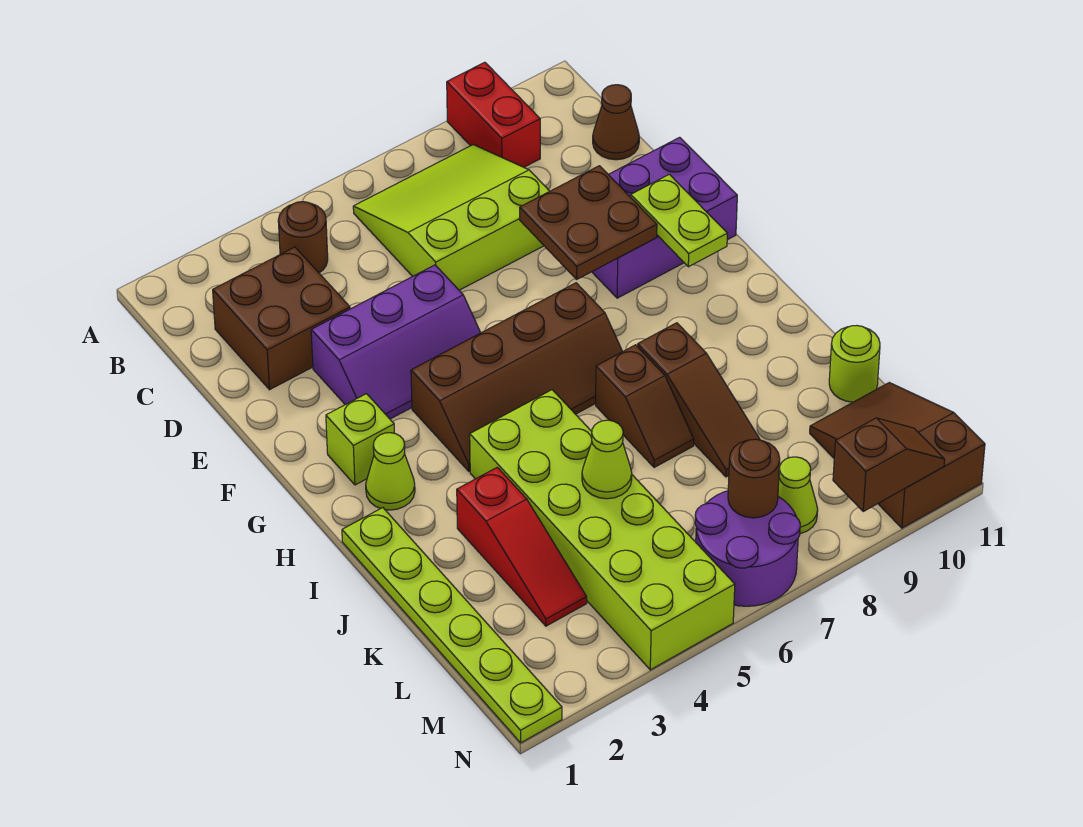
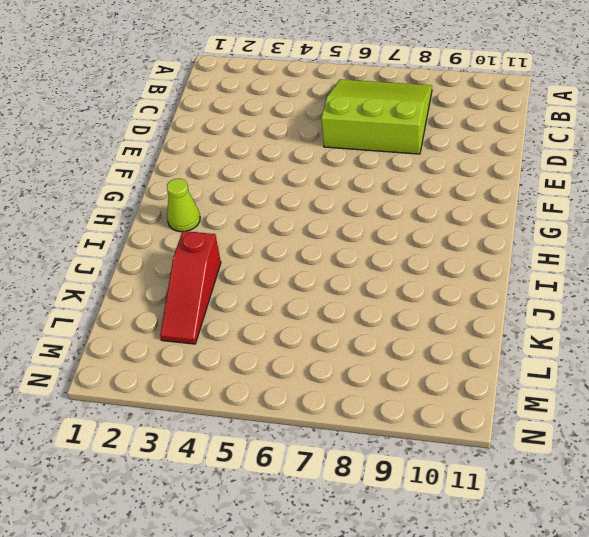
none -> red 1x2 brick [447,62,540,167]
none -> brown 1x1 round brick [278,202,328,273]
none -> brown 2x2 brick [213,247,350,390]

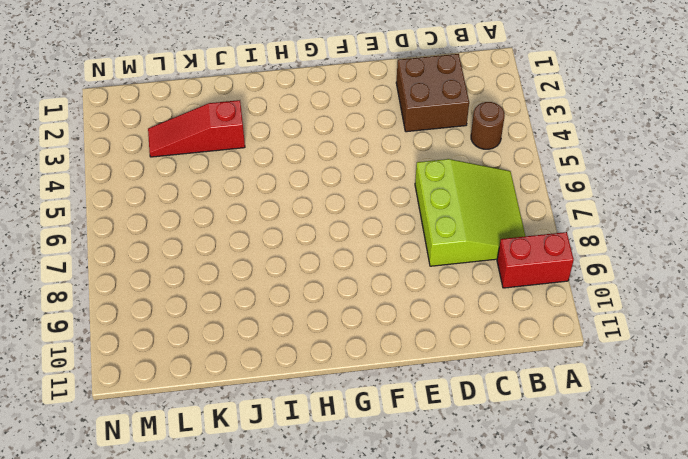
none -> brown 1x1 cone [593,85,639,160]
none -> purple 2x3 slope [311,265,481,419]
none -> purple 2x3 brick [592,137,737,298]

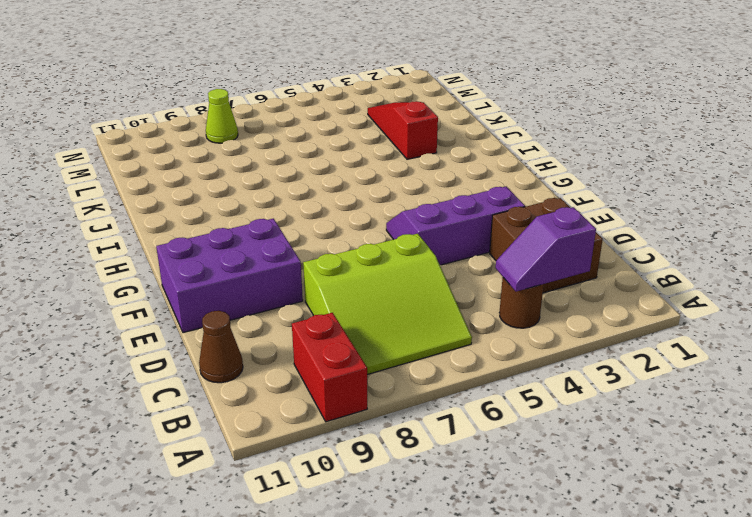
purple 1x2 slope [496,207,596,291] -> none
none -> lime 1x1 brick [326,394,394,485]
none -> brown 2x4 slope [411,283,623,471]
none -> lime 1x1 cone [366,433,415,510]

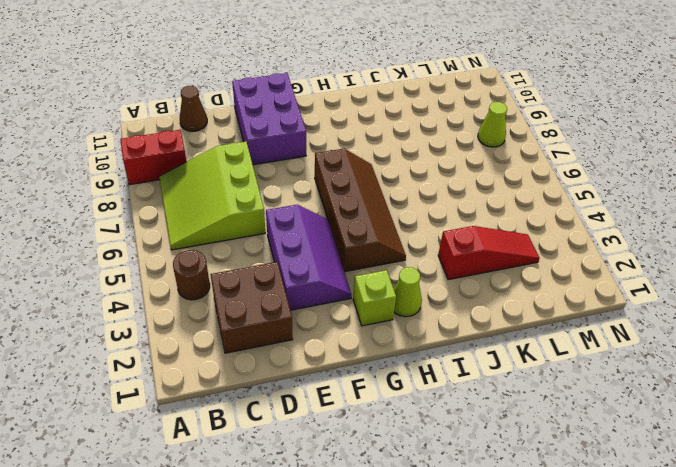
none -> lime 1x6 plate [342,508,562,743]
none -> lime 2x6 brick [470,390,735,670]
none -> brown 1x2 slope [596,345,694,468]

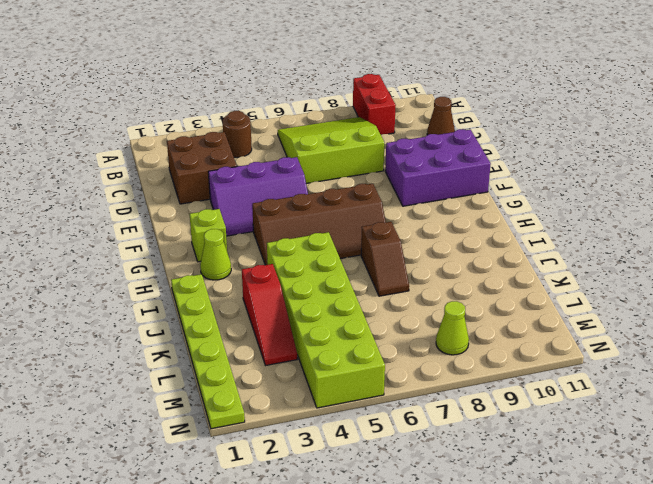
none -> brown 1x3 slope [638,323,760,477]
none -> lime 1x1 round brick [829,326,880,402]
none -> brown 2x3 slope [810,383,985,528]

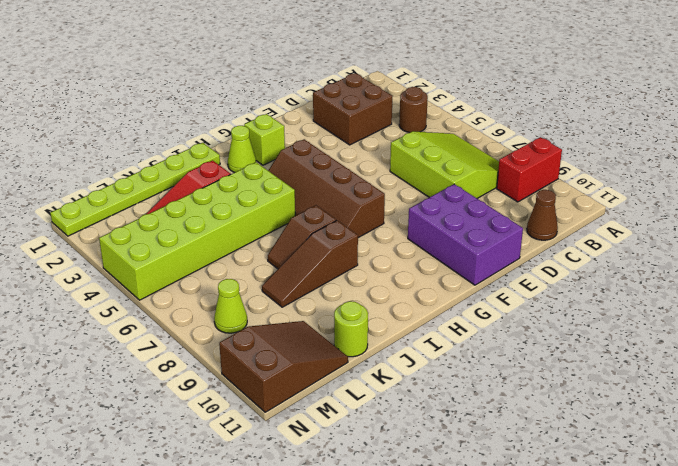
none -> purple 2x3 slope [311,265,481,419]
none -> purple 2x2 round brick [695,491,800,606]
none -> brown 2x2 plate [520,166,657,279]

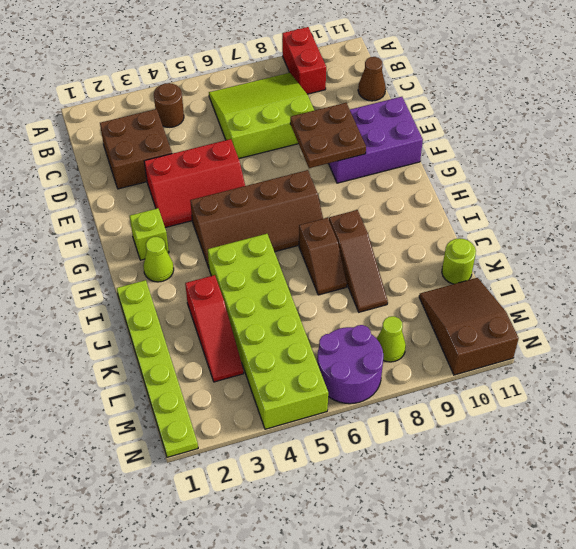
red 2x3 slope [144,139,245,228] -> purple 2x3 slope [311,265,481,419]
none -> lime 1x2 plate [631,174,727,267]
none -> lime 1x1 cone [582,420,632,499]
none -> brown 1x1 round brick [728,439,780,518]

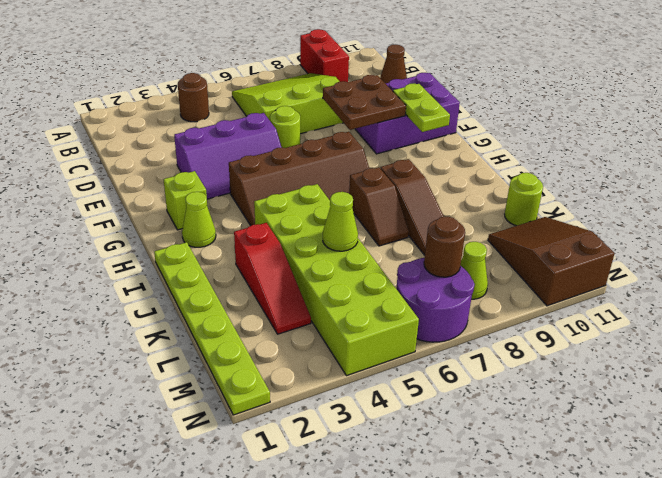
lime 1x1 round brick [270,106,300,148] -> none
none -> brown 2x2 brick [213,247,350,390]
none -> brown 1x2 slope [833,418,945,511]

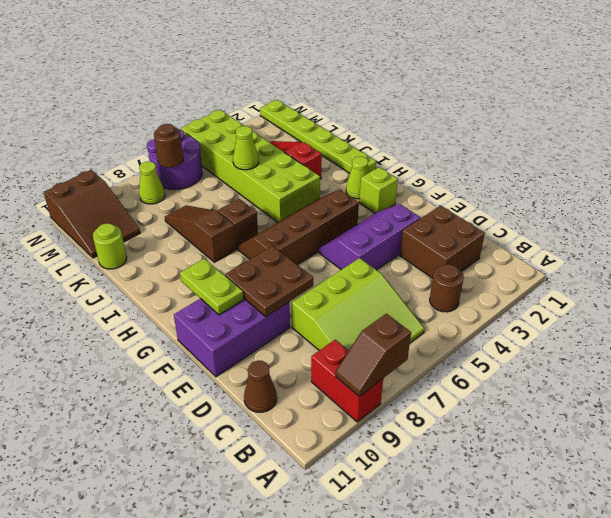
brown 1x2 slope [335,314,411,396] -> brown 1x2 slope moved to [833,418,945,511]

